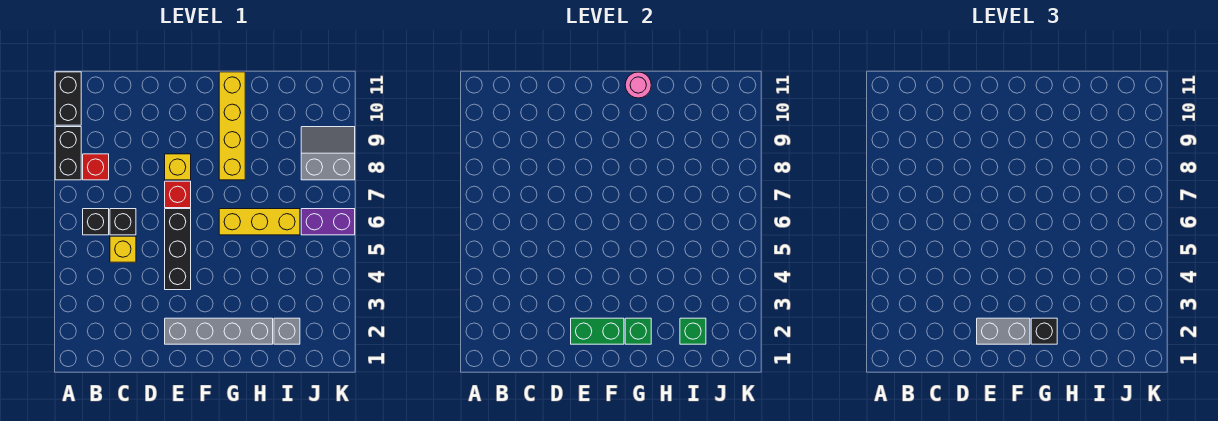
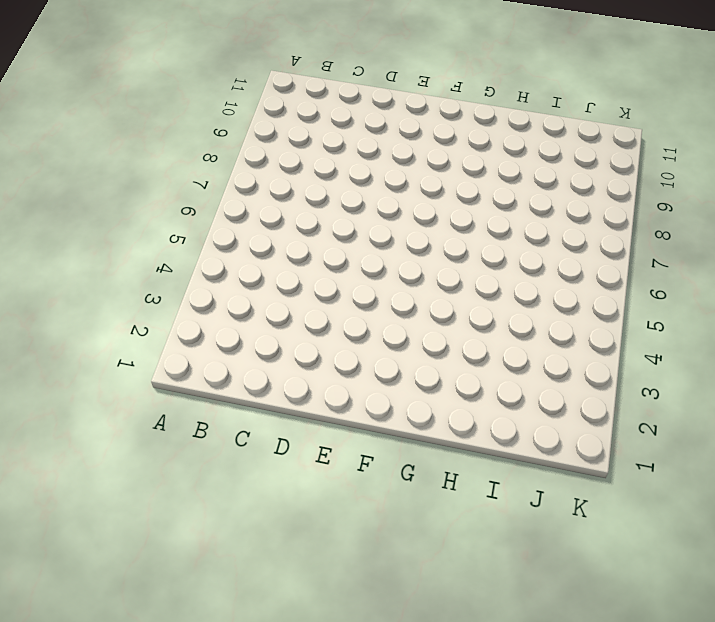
none -> black 1x2 brick [55,127,81,180]
none -> black 1x2 brick [55,72,81,125]
none -> black 1x1 brick [83,209,109,235]

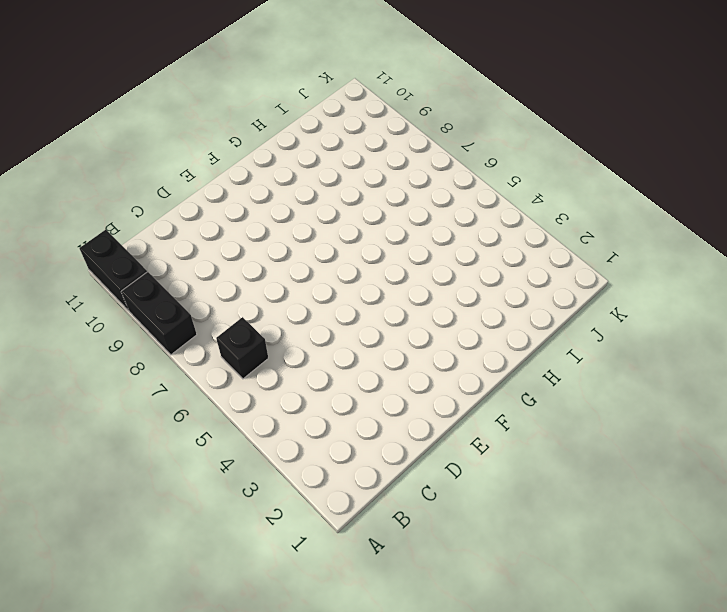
none -> red 1x1 brick [83,154,109,180]
none -> yellow 1x1 brick [110,236,136,262]
none -> black 1x1 brick [110,209,136,235]

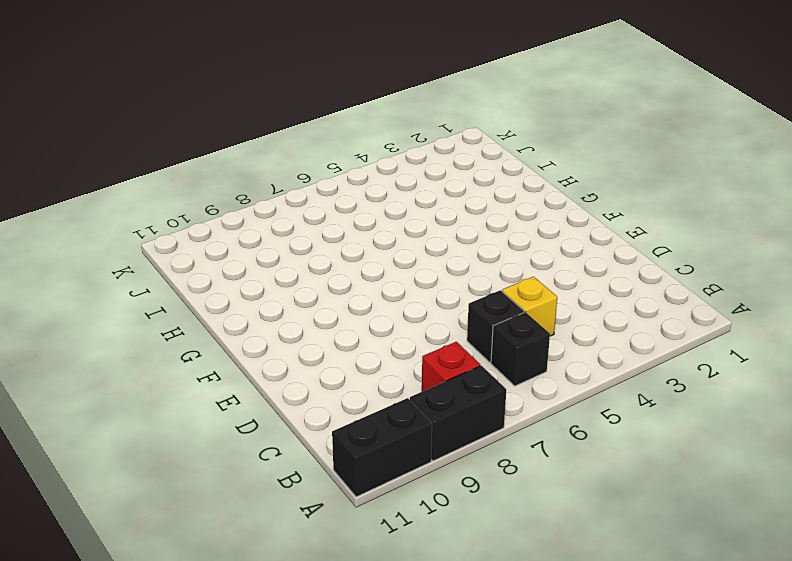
none -> grey 1x4 brick [165,318,273,344]
none -> black 1x3 brick [165,209,191,290]
none -> red 1x1 brick [165,181,191,208]

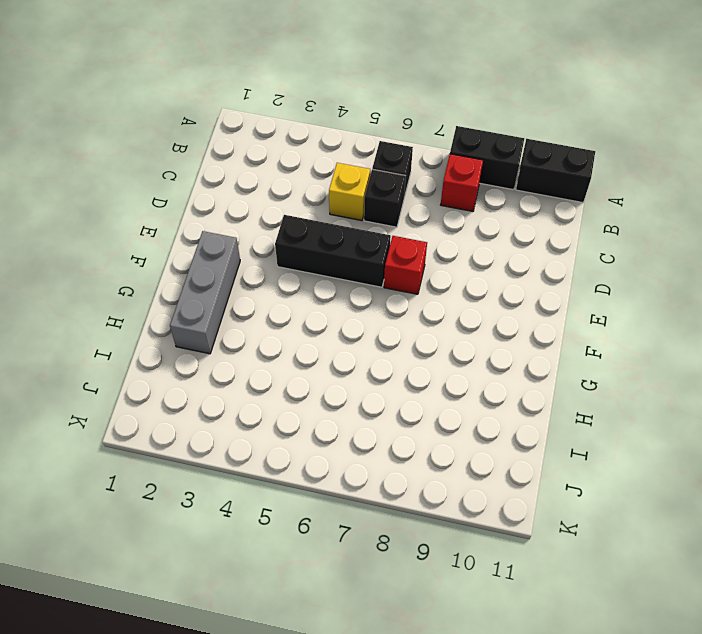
grey 1x3 brick [170,231,240,354] -> grey 1x4 brick [165,318,273,344]
none -> yellow 1x1 brick [165,154,191,180]
none -> yellow 1x3 brick [219,209,300,235]
none -> yellow 1x4 brick [219,72,245,180]

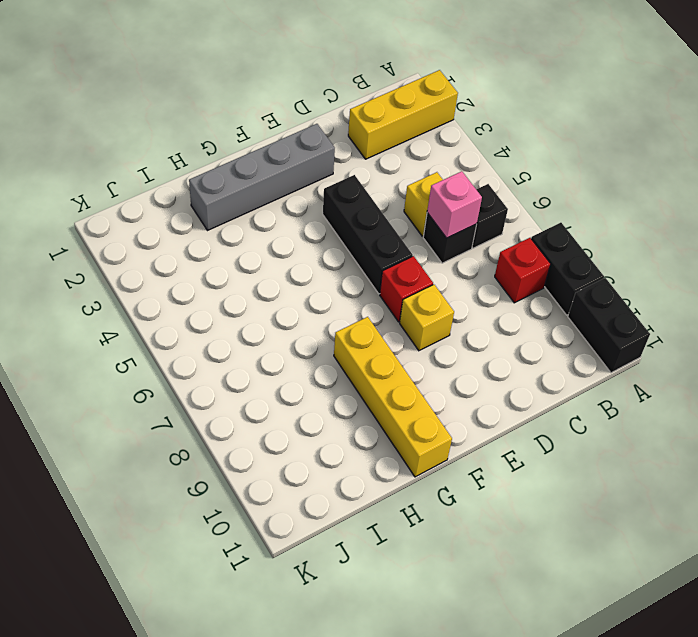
yellow 1x3 brick [348,70,458,159] -> yellow 1x3 brick moved to [219,209,300,235]
pink 1x1 brick [427,171,482,238] -> none
none -> grey 1x1 brick [274,318,300,344]
none -> purple 1x2 brick [301,209,355,235]
none -> grey 2x2 slope [301,127,355,180]

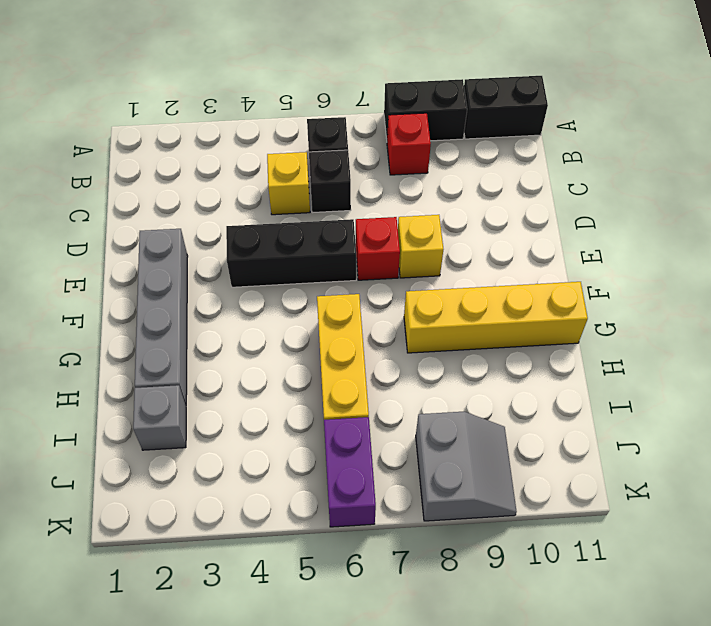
none -> green 1x2 brick [571,318,624,344]
none -> green 1x1 brick [625,318,651,344]
none -> pink 1x1 round brick [625,72,651,98]

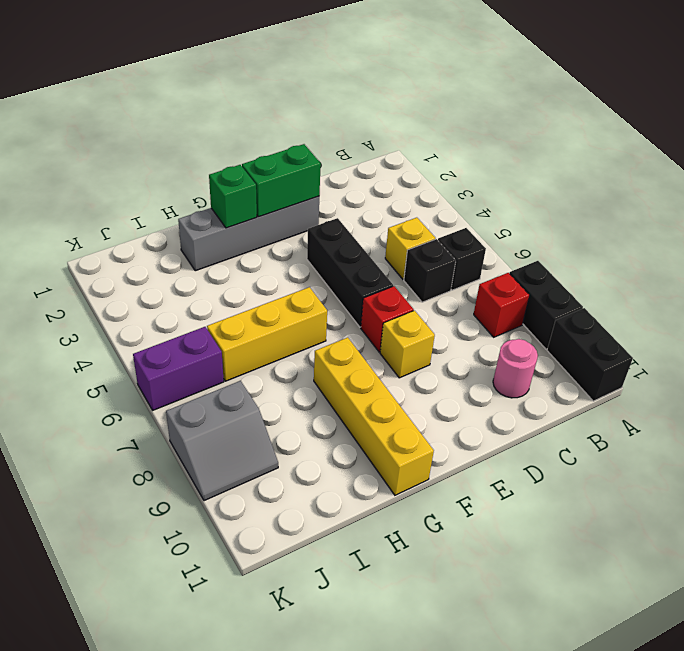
pink 1x1 round brick [493,339,538,398] -> pink 1x1 round brick moved to [625,72,651,98]
none -> grey 1x1 brick [274,318,300,344]
none -> green 1x1 brick [680,318,706,344]
none -> grey 1x2 brick [977,318,1030,344]

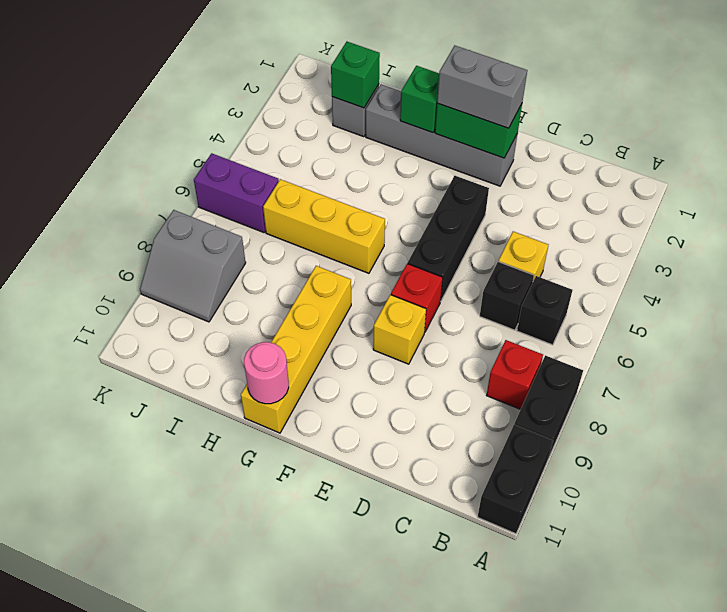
none -> black 1x1 brick [1031,318,1057,344]

